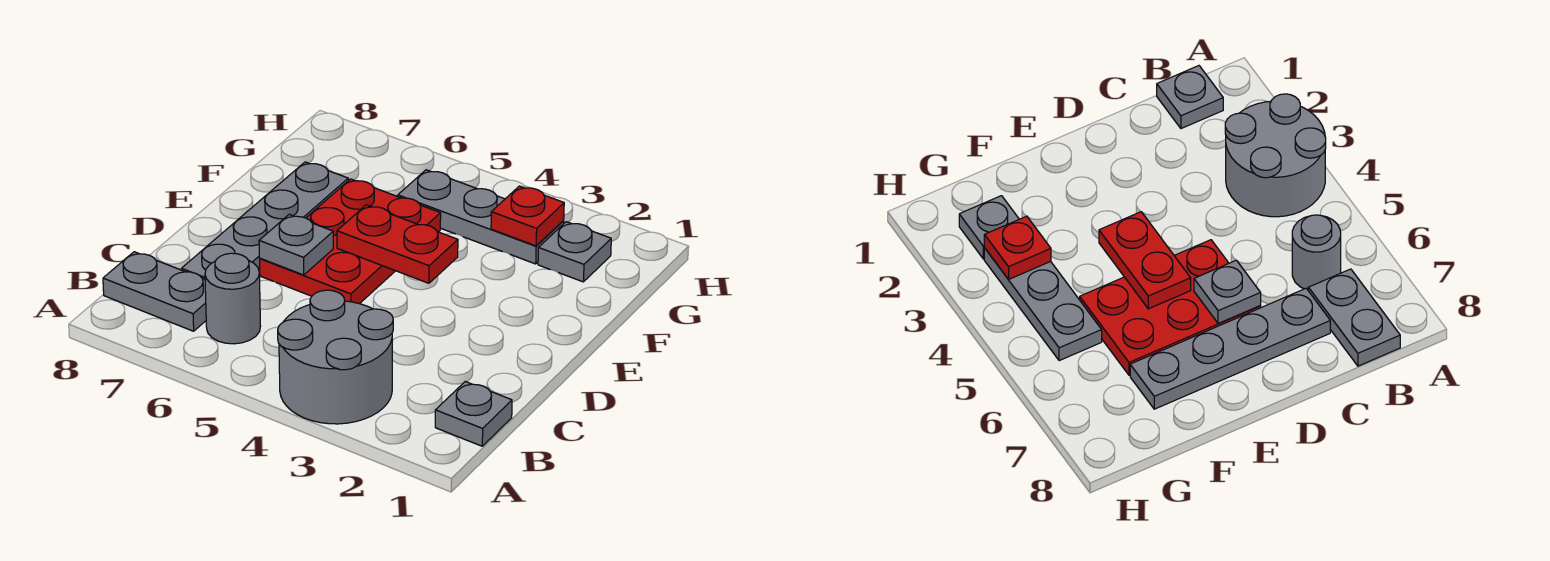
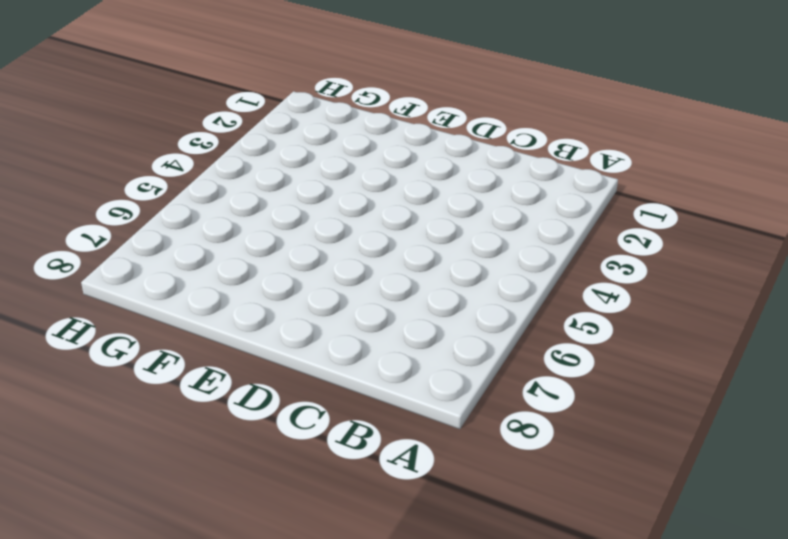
none -> grey 2x2 round brick [278,290,393,424]
none -> grey 1x1 plate [435,382,512,446]

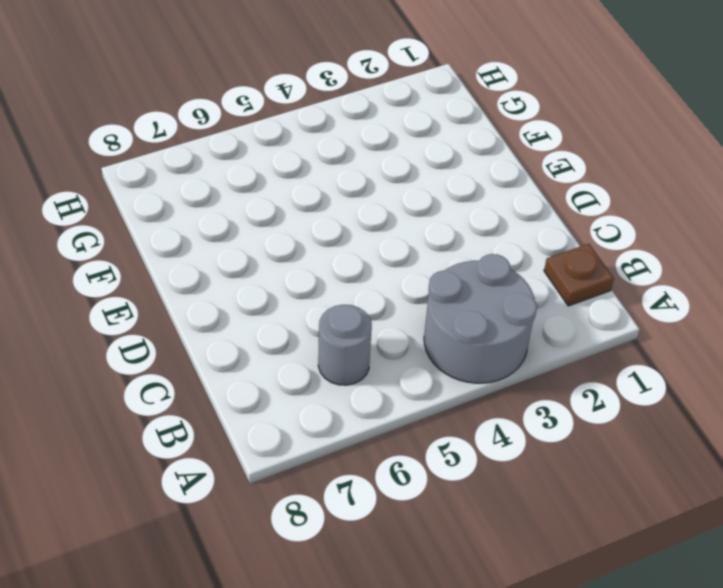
brown 1x1 plate [544,244,614,306] -> grey 1x1 plate [435,382,512,446]
none -> grey 1x2 plate [103,252,206,331]
none -> grey 1x4 plate [181,162,348,279]

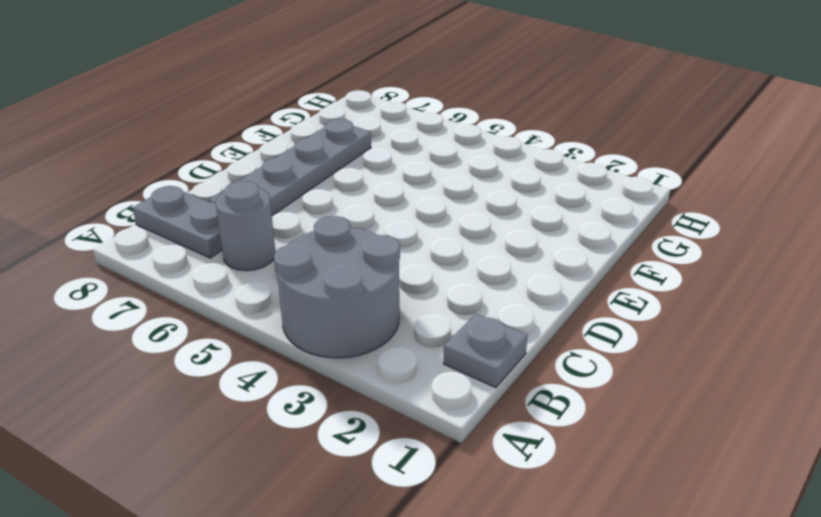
none -> red 2x3 plate [259,179,441,304]
none -> grey 1x1 plate [538,222,611,282]

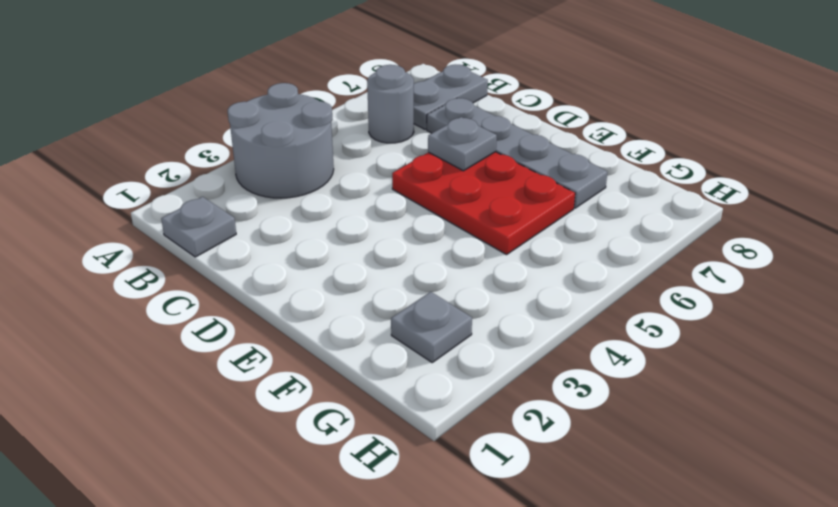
none -> grey 1x3 plate [398,170,564,264]
none -> red 1x2 plate [337,205,458,283]

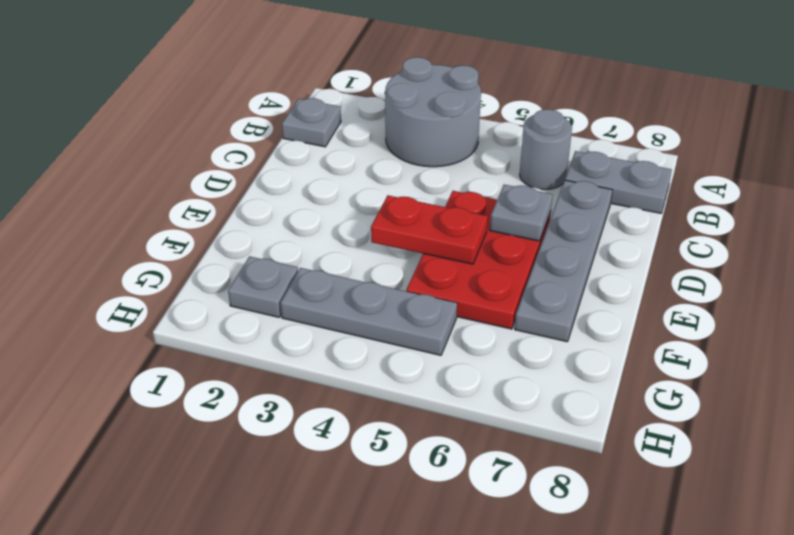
none -> red 1x1 plate [491,186,564,246]

